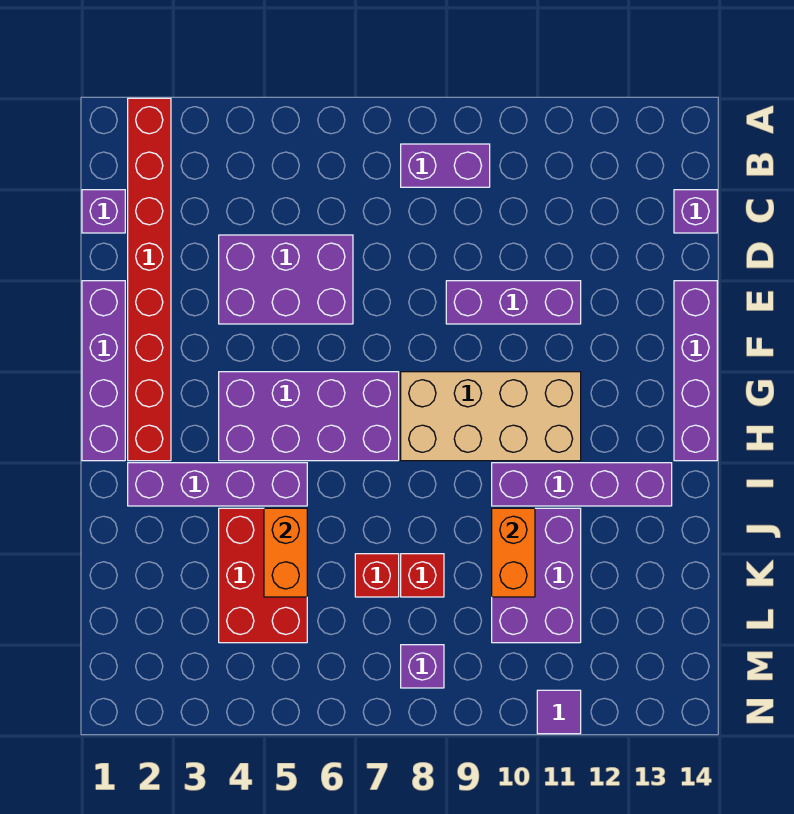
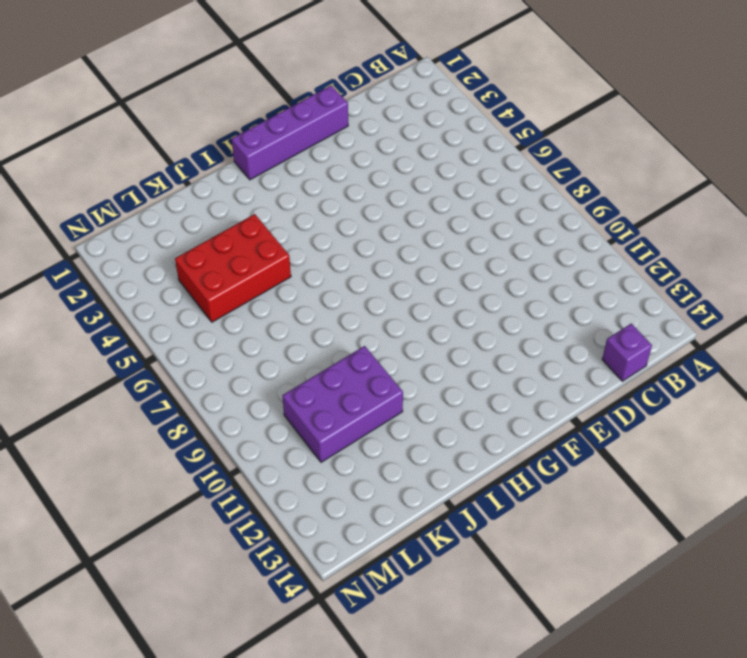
none -> red 1x8 brick [128,98,171,461]
none -> purple 1x2 brick [401,144,490,187]
none -> purple 1x1 brick [82,190,125,233]

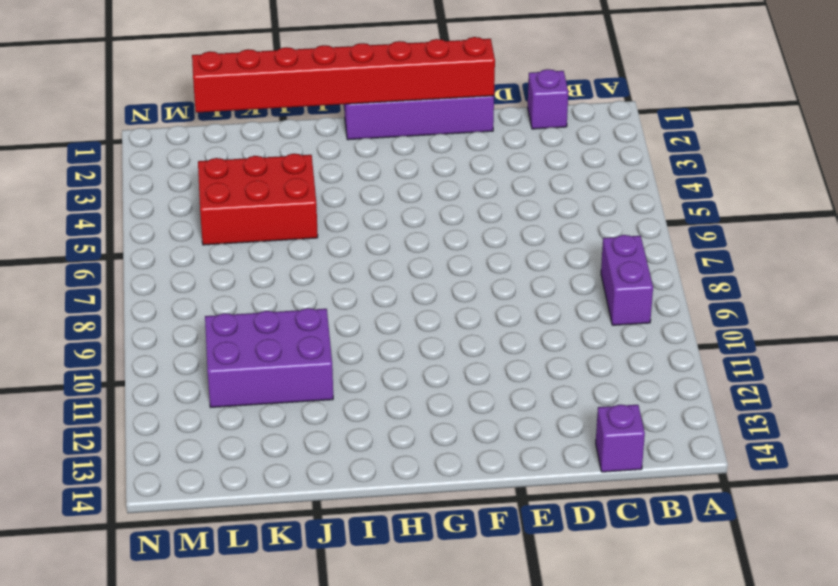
red 1x8 brick [192,37,495,113] -> red 1x8 brick moved to [128,98,171,461]
none -> purple 2x3 brick [219,235,353,324]
none -> purple 1x3 brick [446,281,581,324]
none -> purple 1x4 brick [674,281,717,461]

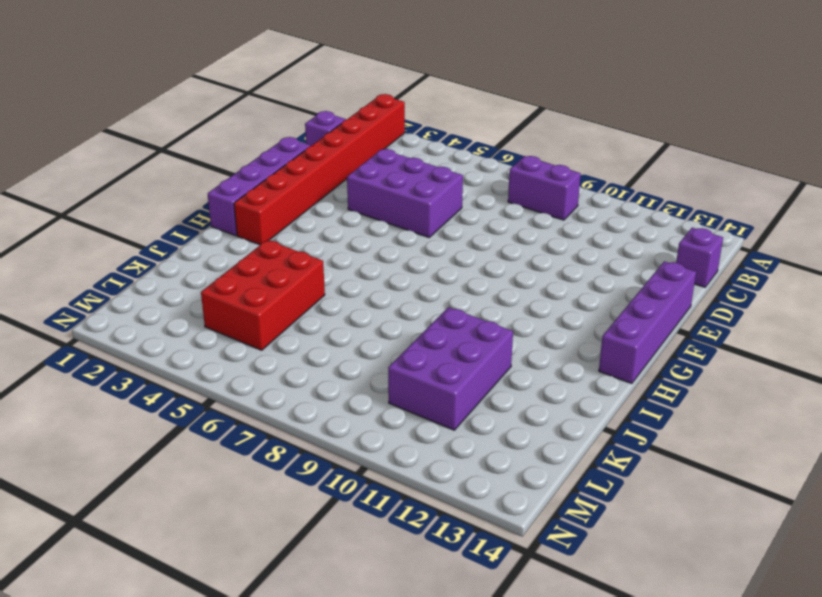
none -> purple 1x3 brick [446,281,581,324]
none -> purple 2x4 brick [219,372,399,461]
none -> tan 2x4 brick [401,372,581,461]

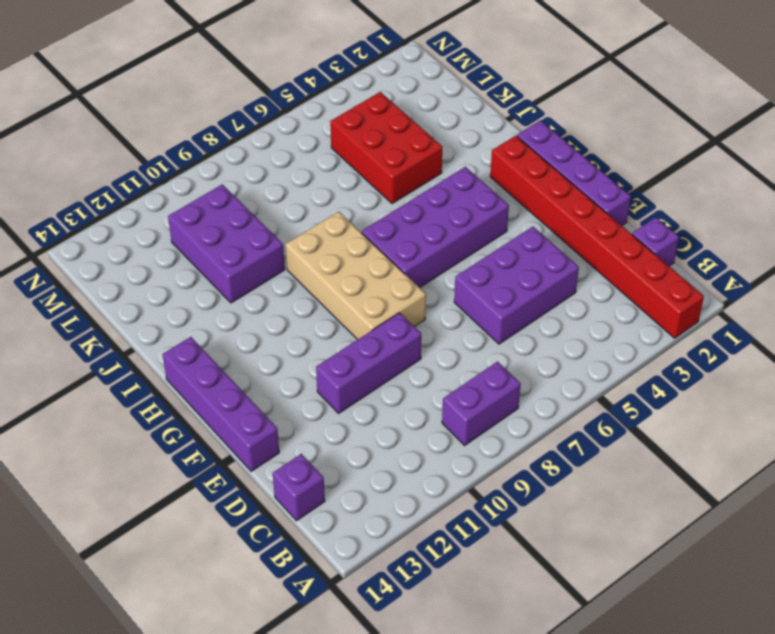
tan 2x4 brick [285,212,426,340] -> tan 2x4 brick turned to [401,372,581,461]
none -> purple 1x4 brick [128,463,307,506]
none -> purple 1x4 brick [492,463,672,506]
none -> red 1x1 brick [355,554,399,597]

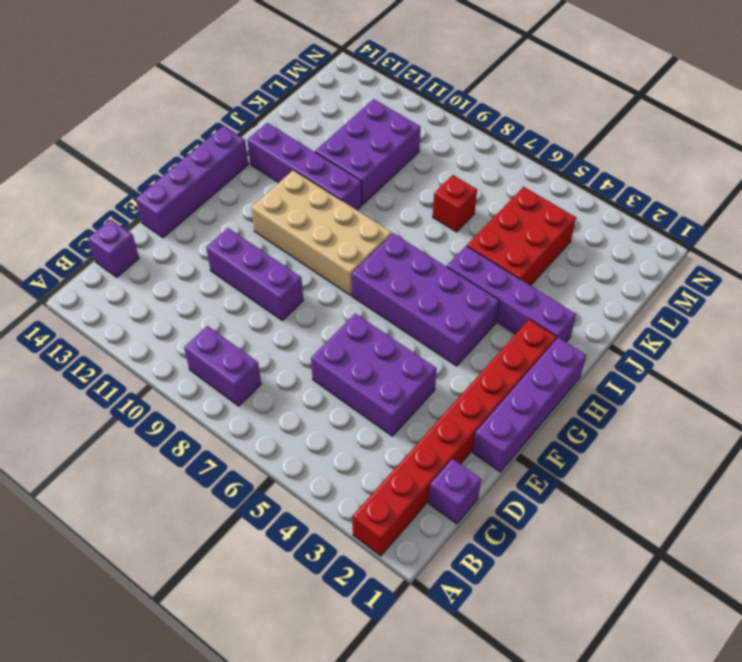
none -> red 1x1 brick [401,554,444,597]
none -> purple 1x1 brick [401,645,444,688]
none -> purple 1x1 tile [537,690,581,734]

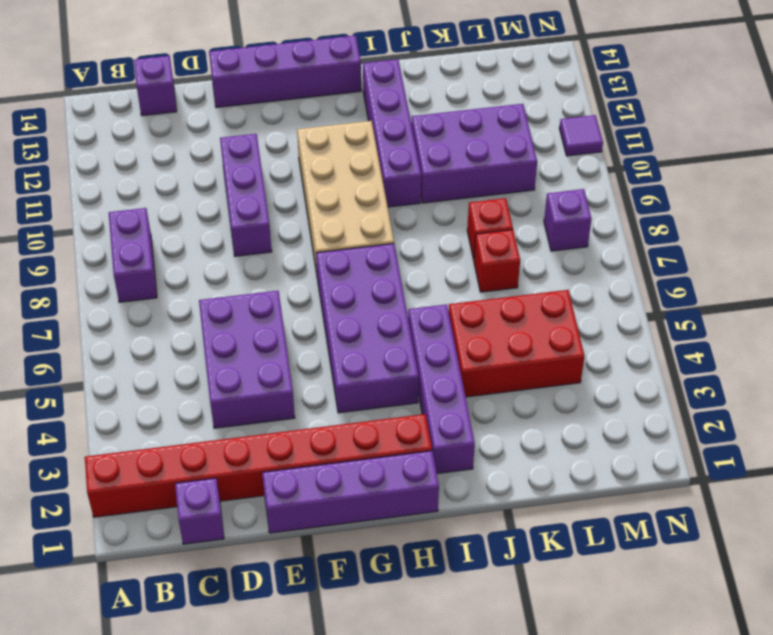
none -> orange 1x2 brick [264,508,307,597]
none -> orange 1x2 brick [492,508,535,597]

